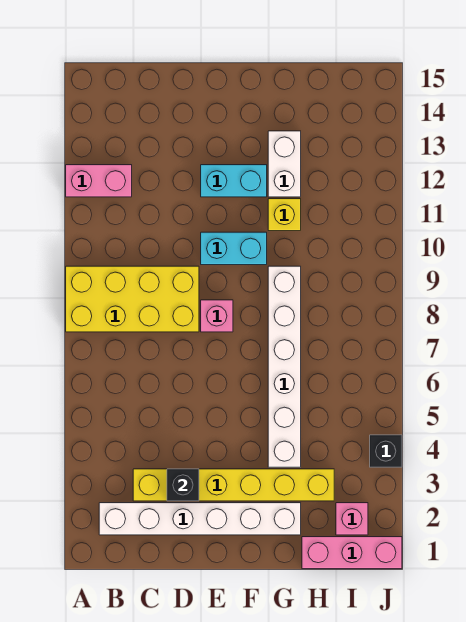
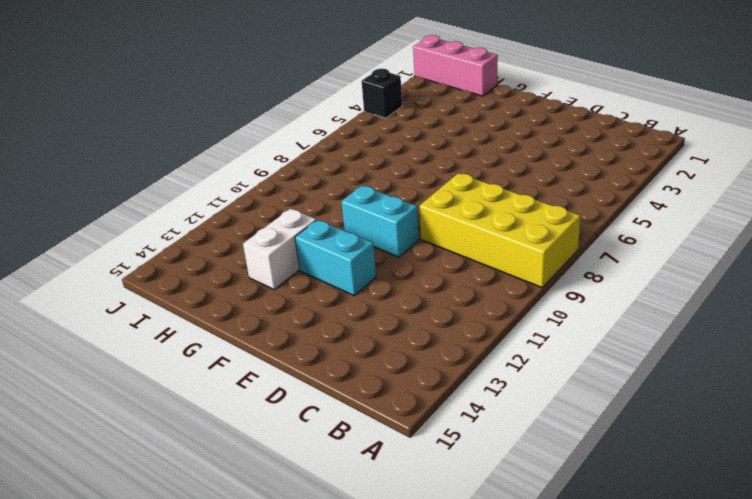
none -> pink 1x2 brick [66,165,132,197]
none -> white 1x6 brick [99,503,301,535]
none -> yellow 1x6 brick [133,469,334,501]

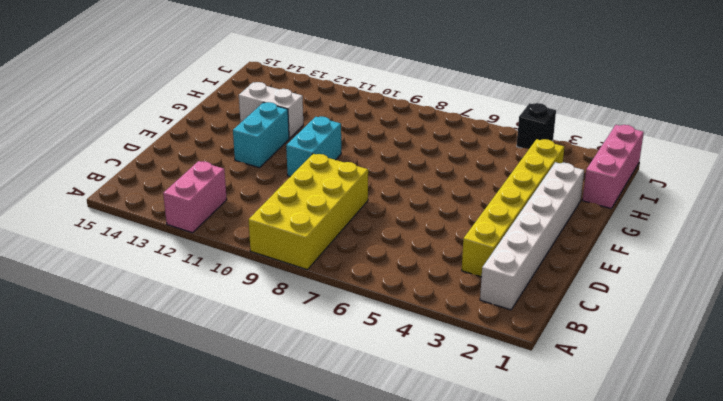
none -> pink 1x1 brick [201,300,233,332]
none -> white 1x6 brick [268,266,301,467]
none -> yellow 1x1 brick [268,199,301,231]

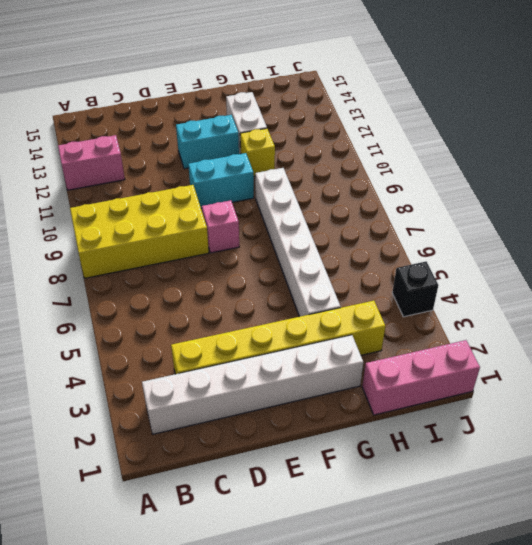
none -> pink 1x1 brick [336,503,368,535]
none -> black 1x1 brick [167,469,199,501]

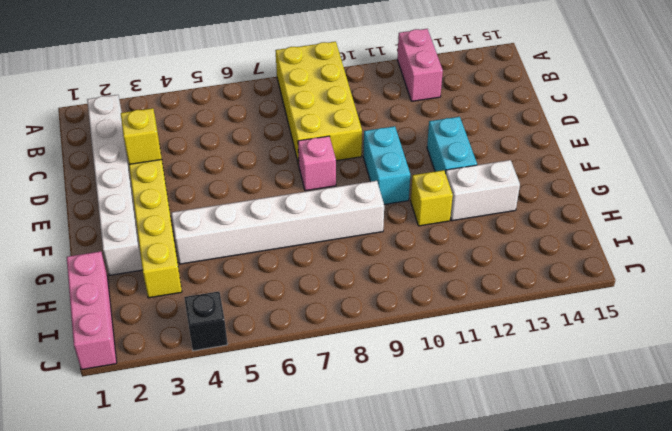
yellow 1x1 brick [121,108,162,164] -> black 1x1 brick [167,469,199,501]
none -> pink 1x1 brick [336,503,368,535]

